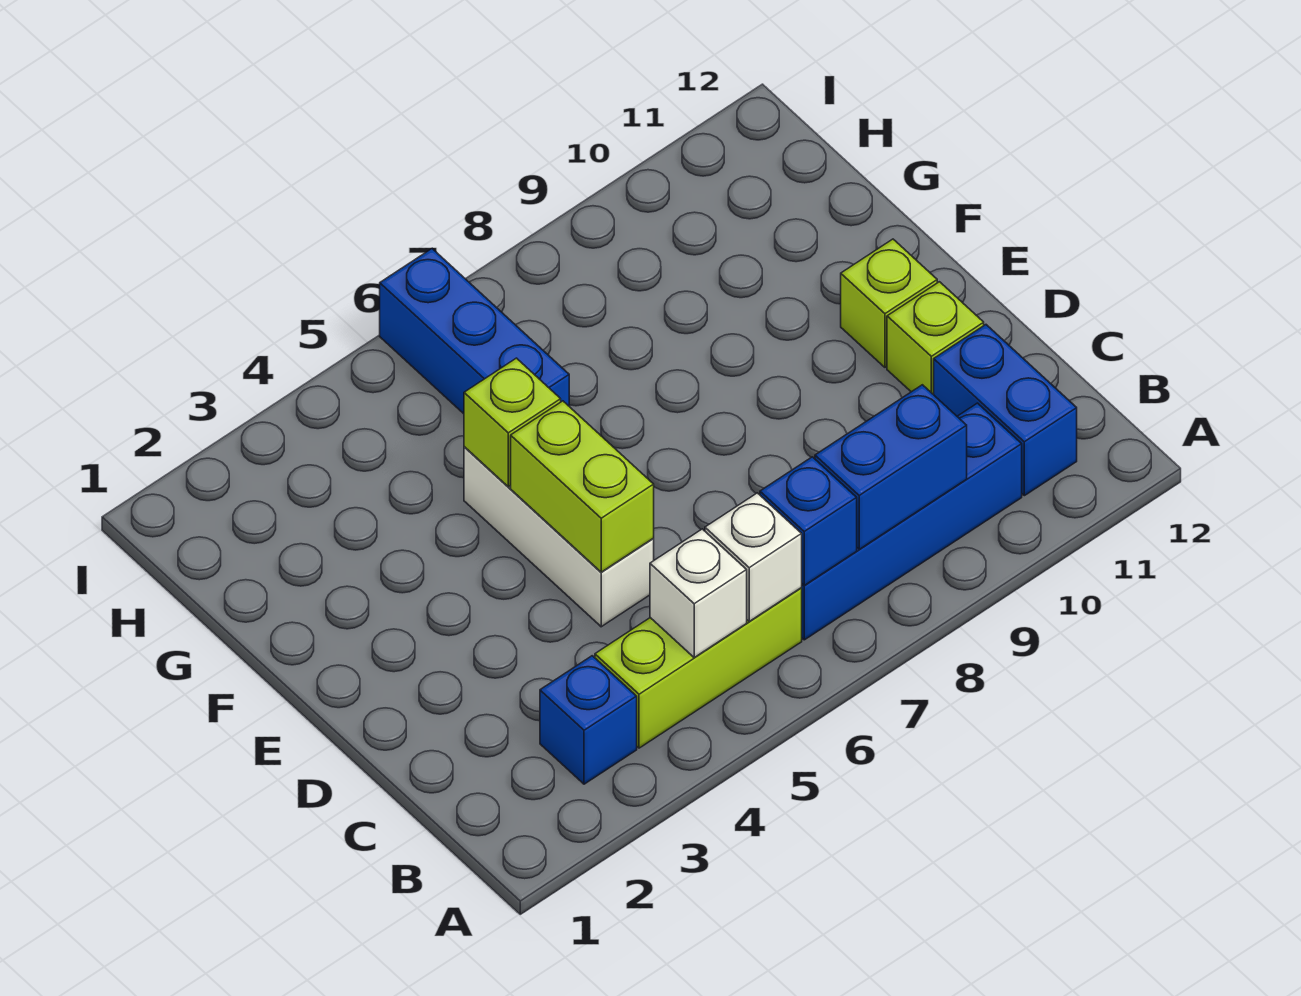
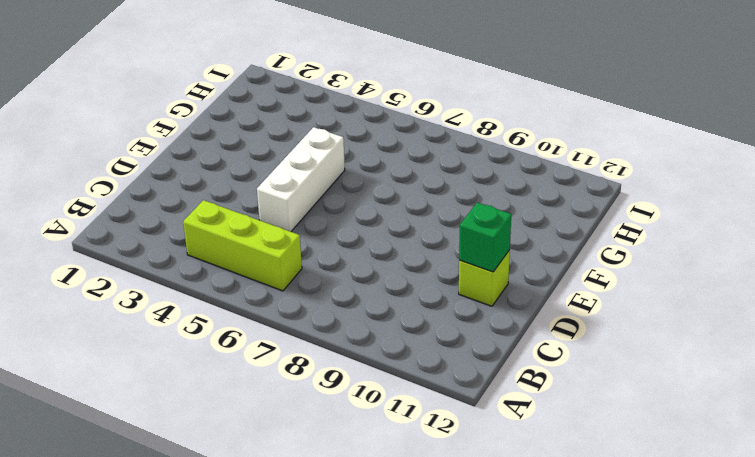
green 1x1 brick [459,202,511,272] -> none
none -> blue 1x1 brick [540,656,637,784]
none -> blue 1x4 brick [801,403,1022,640]
none -> blue 1x2 brick [934,325,1077,496]

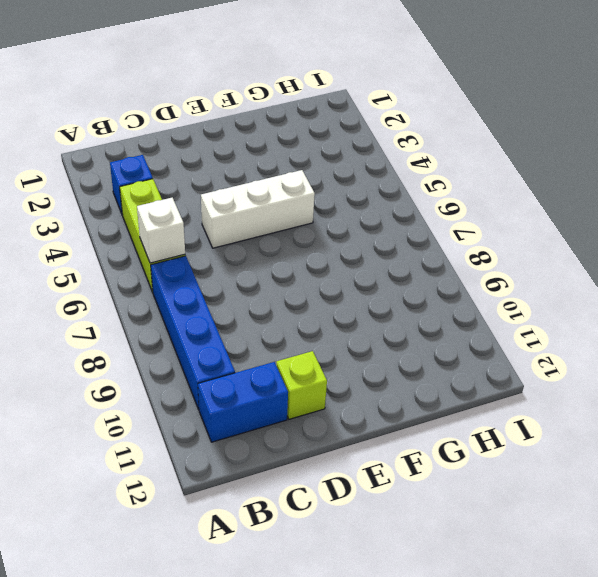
none -> lime 1x1 brick [841,239,937,367]
none -> blue 1x3 brick [380,249,569,414]
none -> white 1x1 brick [650,529,747,657]

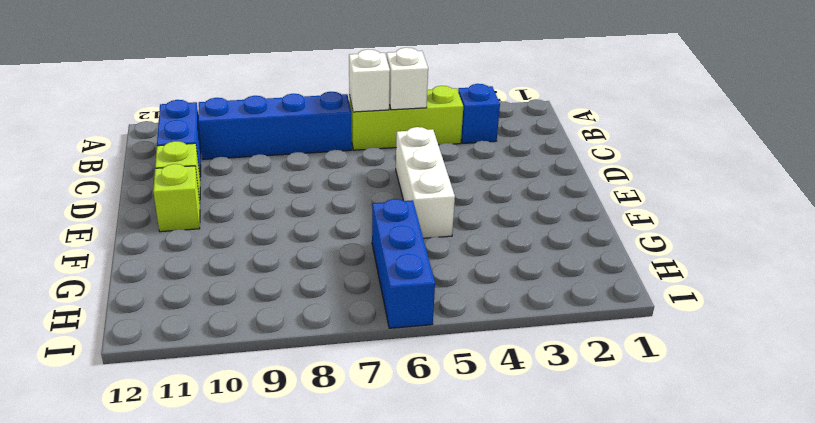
none -> blue 1x1 brick [760,457,857,585]
none -> blue 1x2 brick [815,385,967,549]
none -> lime 1x2 brick [511,401,654,572]

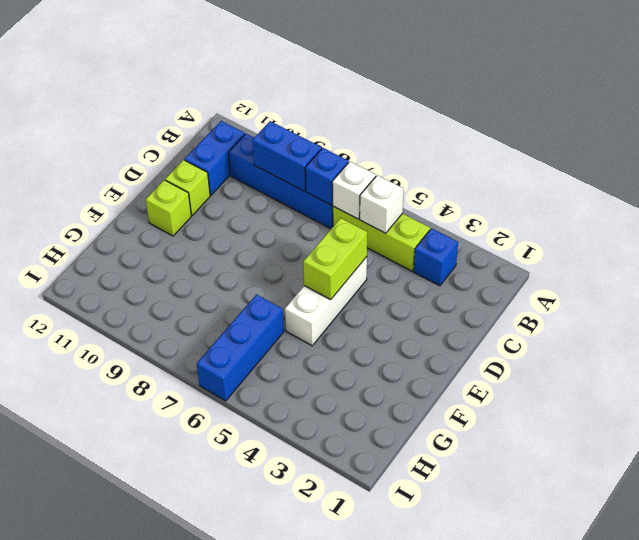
none -> lime 1x1 brick [464,358,561,487]

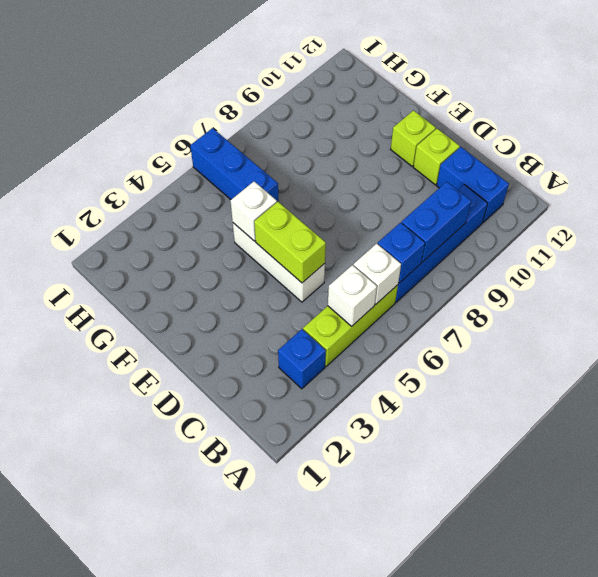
white 1x1 brick [231,182,277,241] -> lime 1x1 brick [464,358,561,487]

